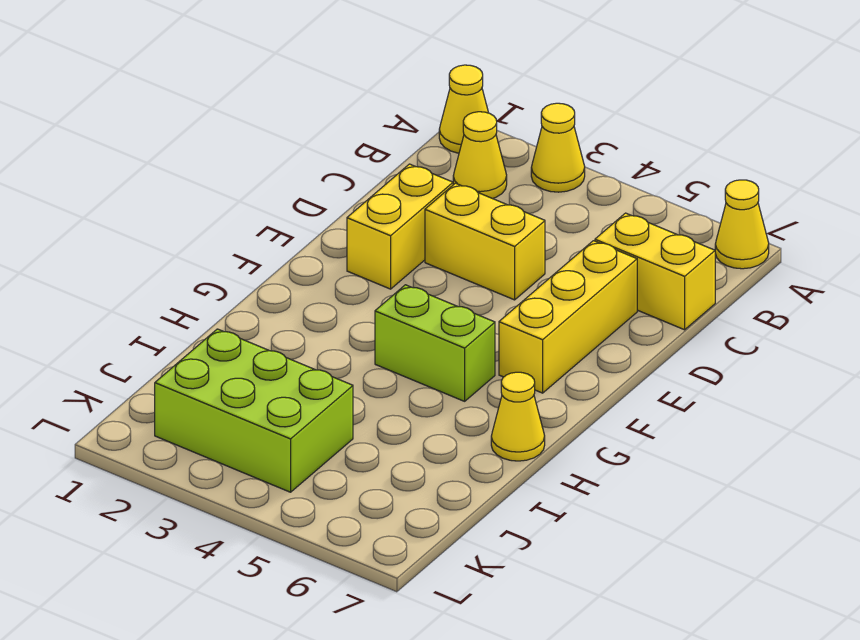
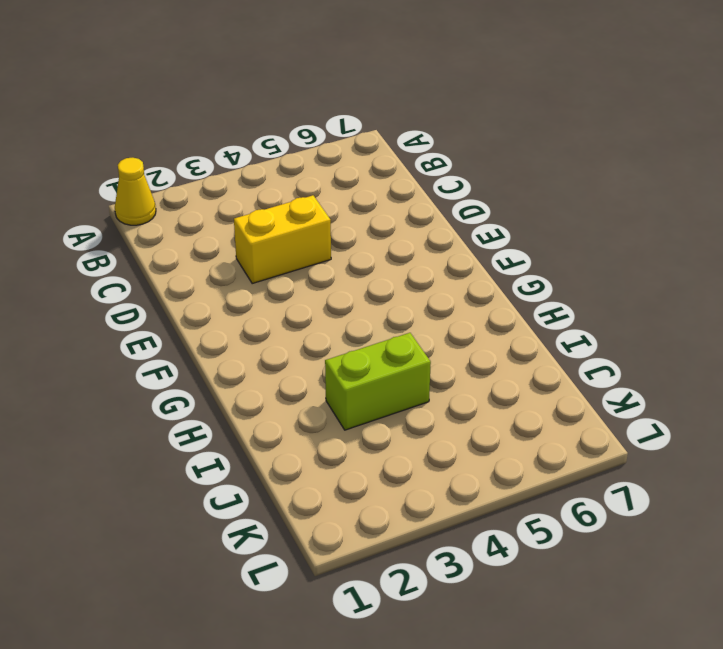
lime 1x2 brick [325,333,431,430] -> lime 1x2 brick moved to [375,285,495,401]
none -> yellow 1x1 cone [531,103,585,192]
none -> yellow 1x1 cone [715,180,769,269]

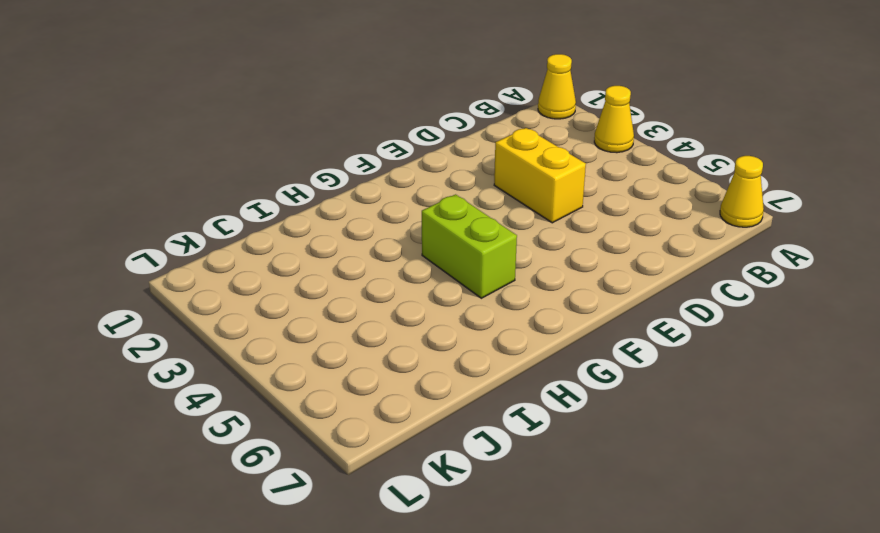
none -> yellow 1x1 cone [453,112,507,198]
none -> yellow 1x2 brick [595,213,715,330]

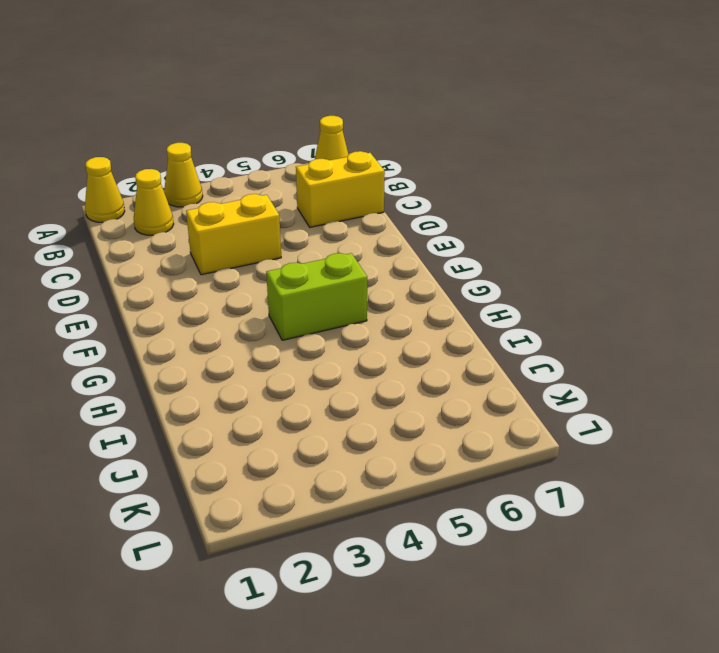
none -> yellow 1x2 brick [347,164,453,289]
none -> yellow 1x3 brick [499,241,637,393]

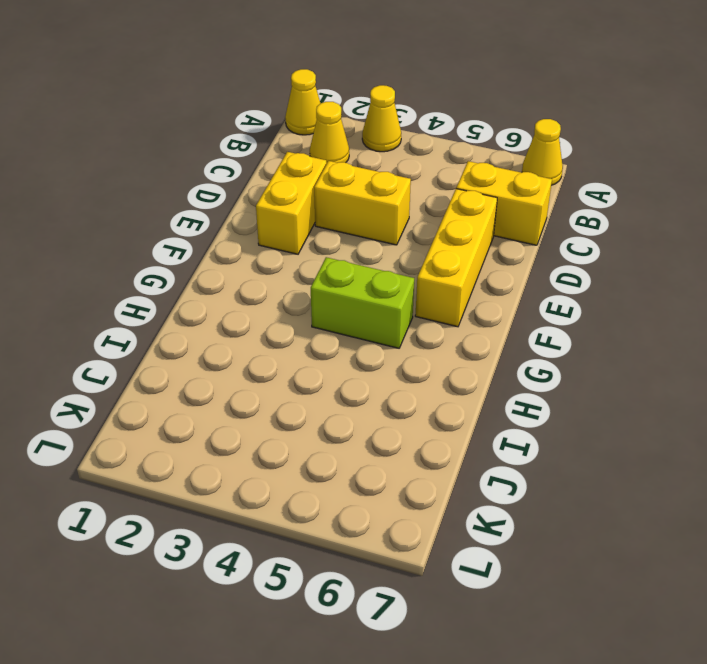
none -> yellow 1x1 cone [491,372,545,461]
none -> lime 2x3 brick [155,329,353,492]

